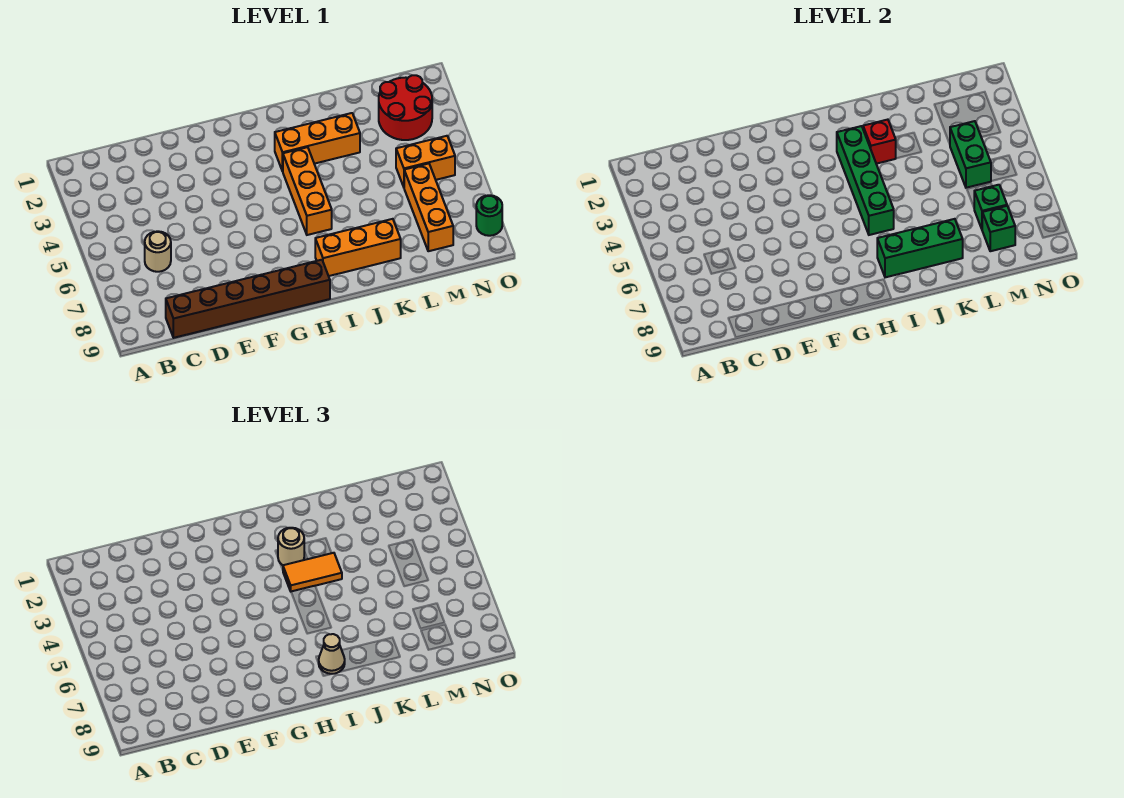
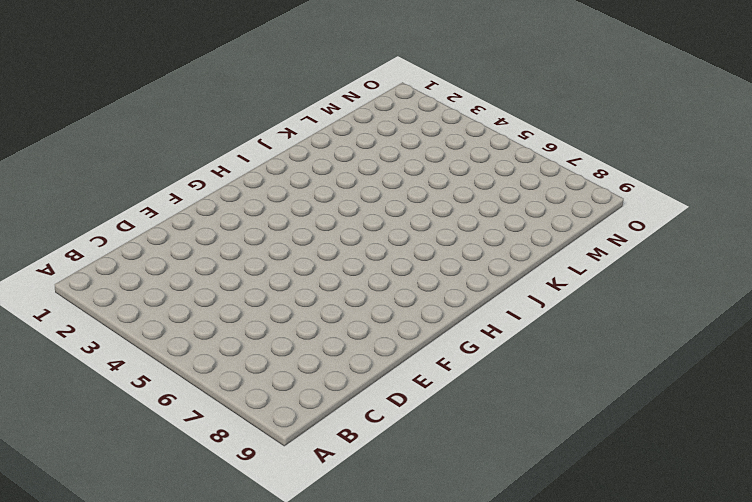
none -> tan 1x1 round brick [145,231,171,272]
none -> brown 1x6 brick [166,260,330,338]
none -> orange 1x3 brick [275,113,360,171]

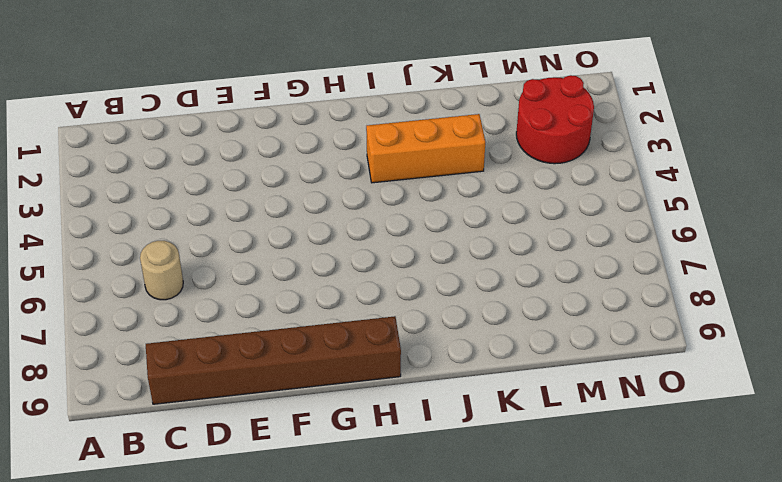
none -> orange 1x3 brick [283,147,332,235]
none -> orange 1x3 brick [315,219,401,276]
none -> orange 1x2 brick [396,136,455,187]

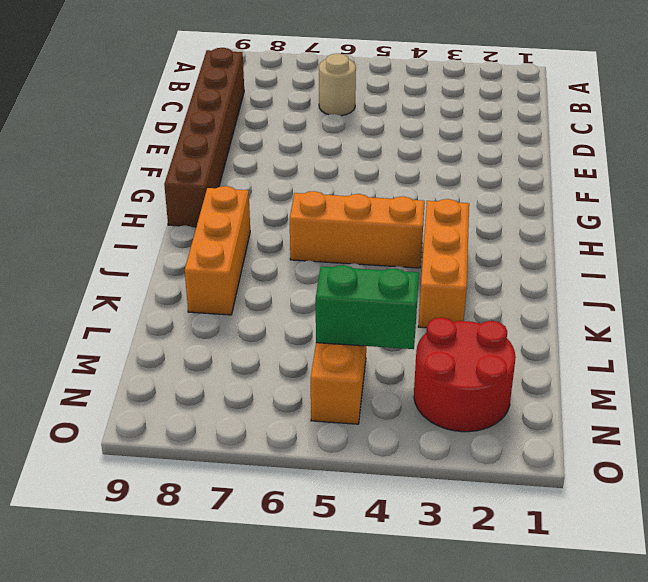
none -> orange 1x3 brick [404,164,453,251]
none -> green 1x1 round brick [476,195,502,236]
none -> green 1x4 brick [837,126,894,235]

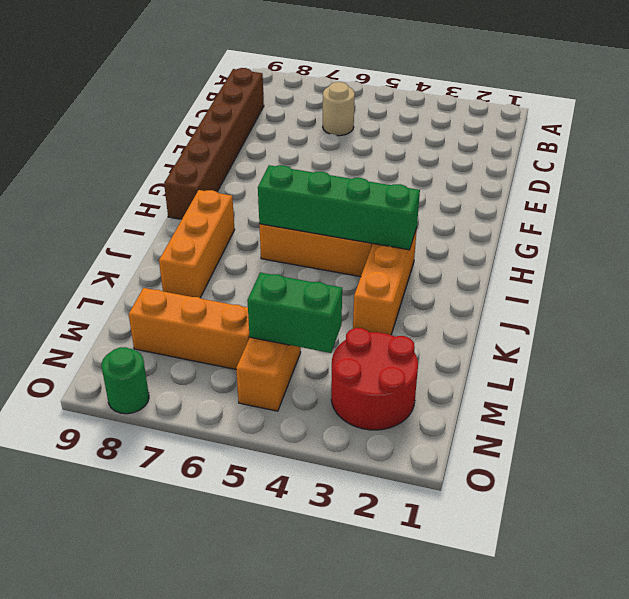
none -> green 1x3 brick [877,219,963,277]
none -> red 1x1 brick [863,120,896,164]
none -> green 1x1 brick [974,185,1007,229]

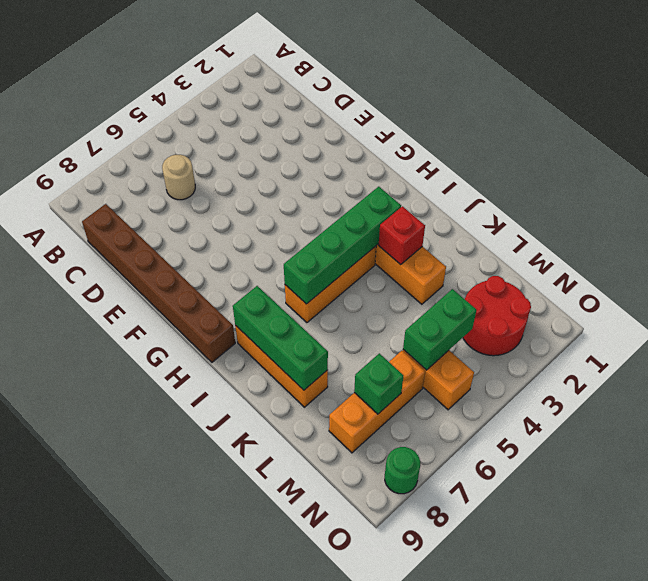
none -> green 1x1 brick [982,206,1015,251]
none -> tan 1x1 round brick [278,528,304,565]
none -> orange 1x2 tile [283,553,342,591]

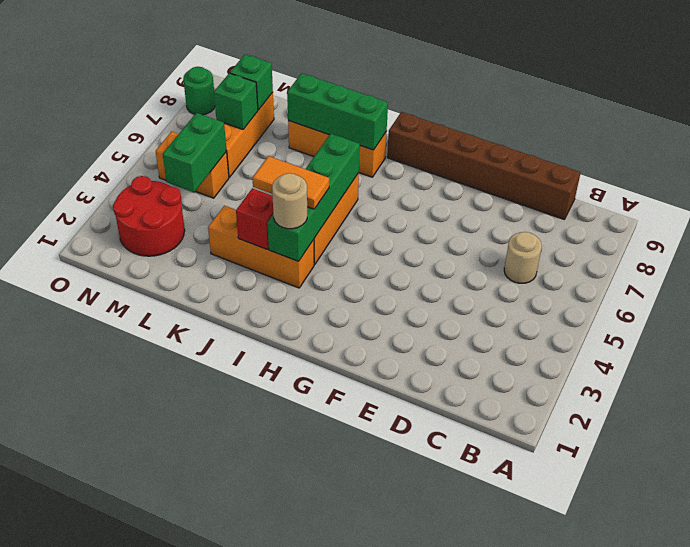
none -> tan 1x1 cone [319,634,345,674]

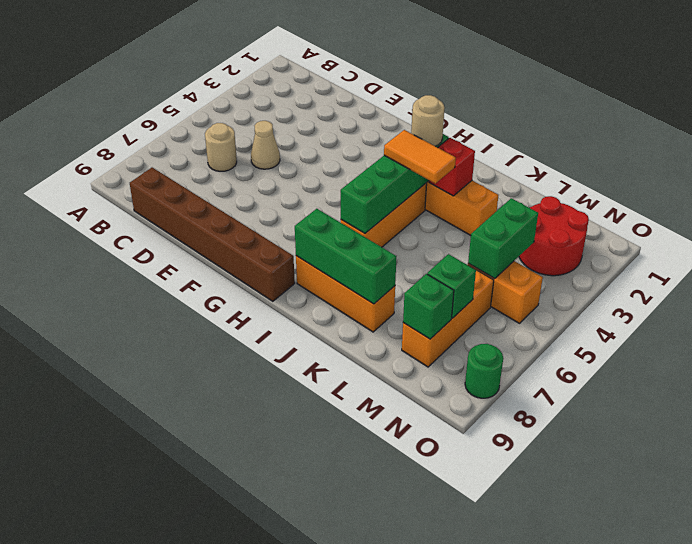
tan 1x1 cone [251,121,280,169] -> tan 1x1 cone moved to [319,634,345,674]

